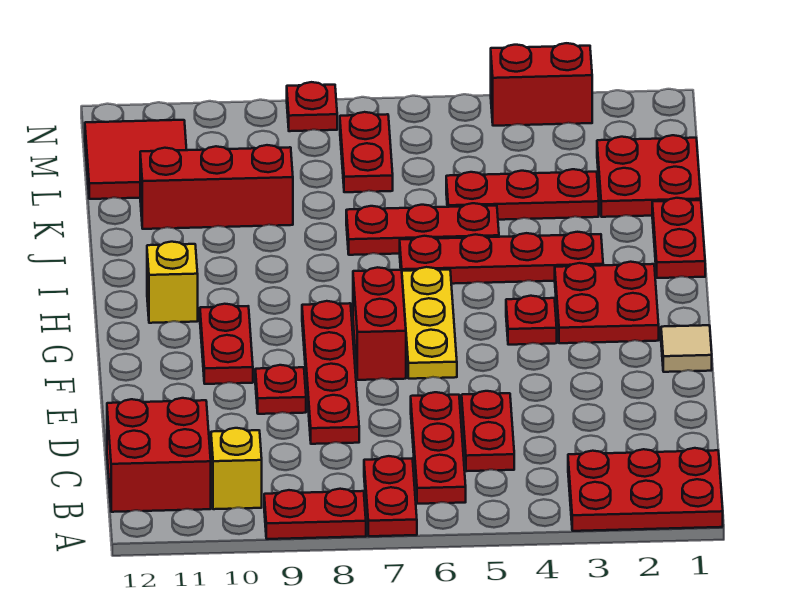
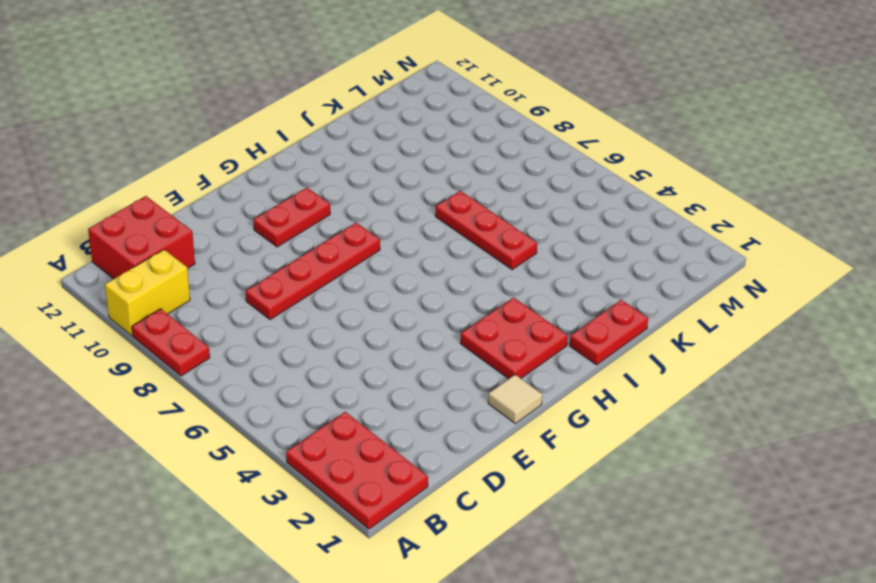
yellow 1x2 brick [105,250,190,336] -> yellow 1x1 brick [211,428,262,509]
none -> red 1x2 plate [364,456,417,536]
none -> red 1x3 plate [411,392,466,504]
none -> red 1x2 plate [462,391,514,471]

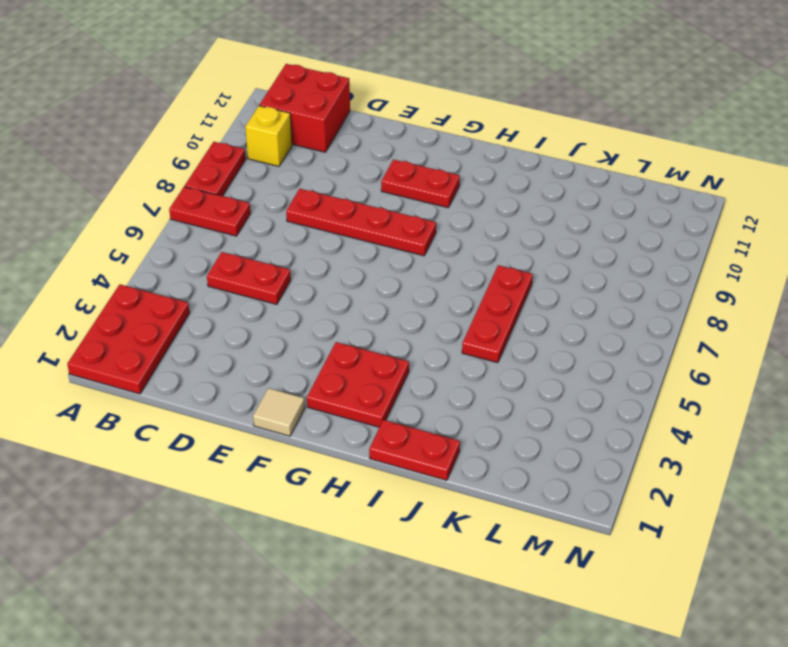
none -> red 1x3 plate [411,392,466,504]
none -> red 1x1 plate [255,365,306,414]
none -> yellow 1x3 plate [402,267,457,379]

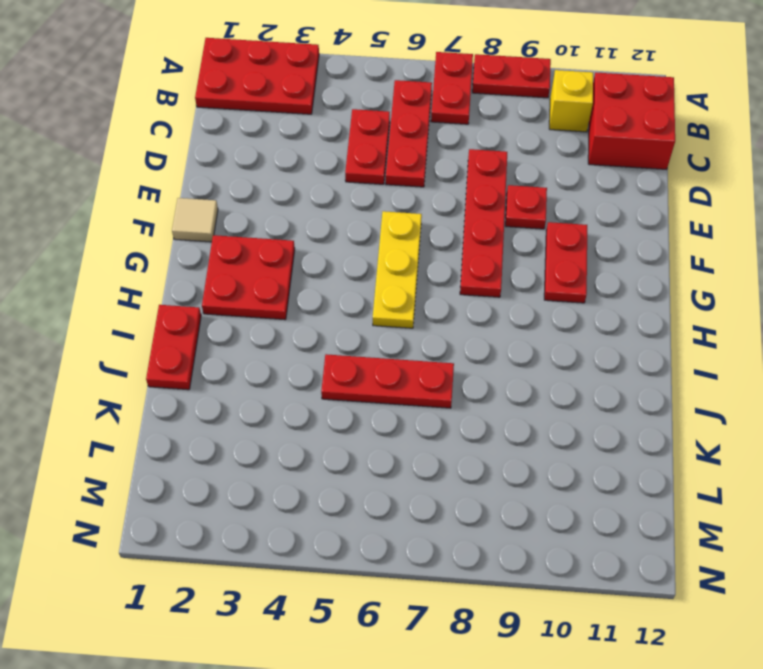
none -> red 1x2 brick [353,267,406,380]
none -> red 1x1 plate [506,296,557,345]
none -> yellow 1x1 brick [147,242,198,323]

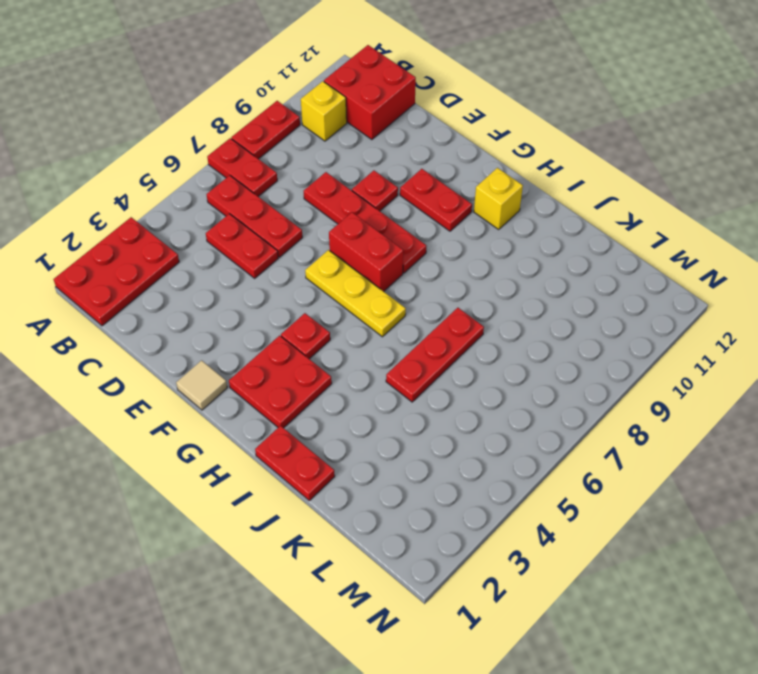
none -> red 1x4 plate [400,232,603,284]
none -> red 2x2 plate [597,135,701,217]
none -> red 1x3 plate [446,169,599,220]

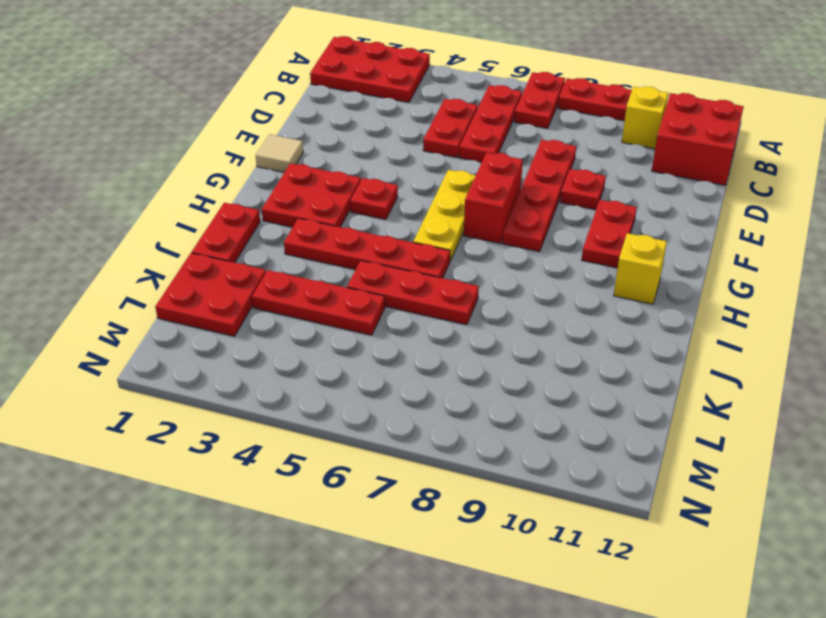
none -> red 1x3 brick [140,145,293,229]
none -> red 1x2 plate [340,112,393,192]
none -> red 2x2 tile [85,120,187,199]

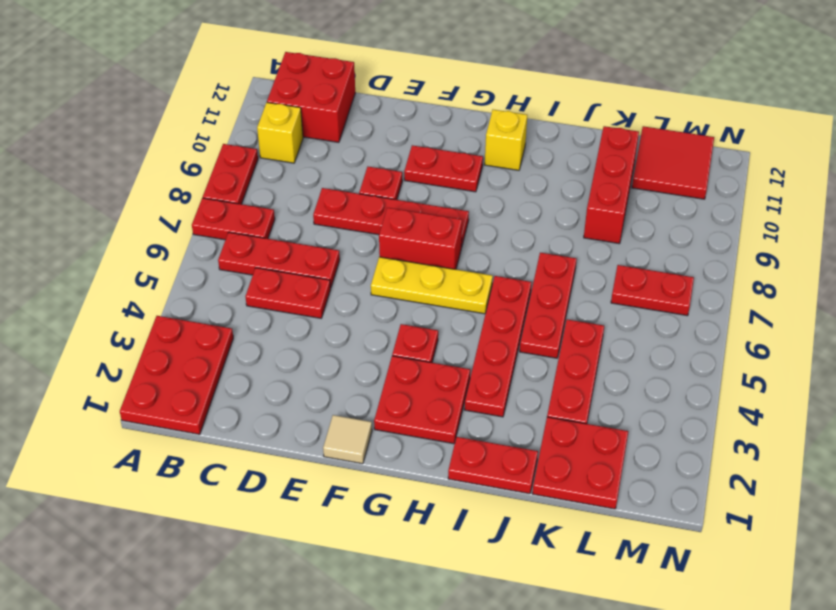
none -> red 1x2 brick [491,43,592,126]
none -> red 1x1 plate [287,82,337,131]

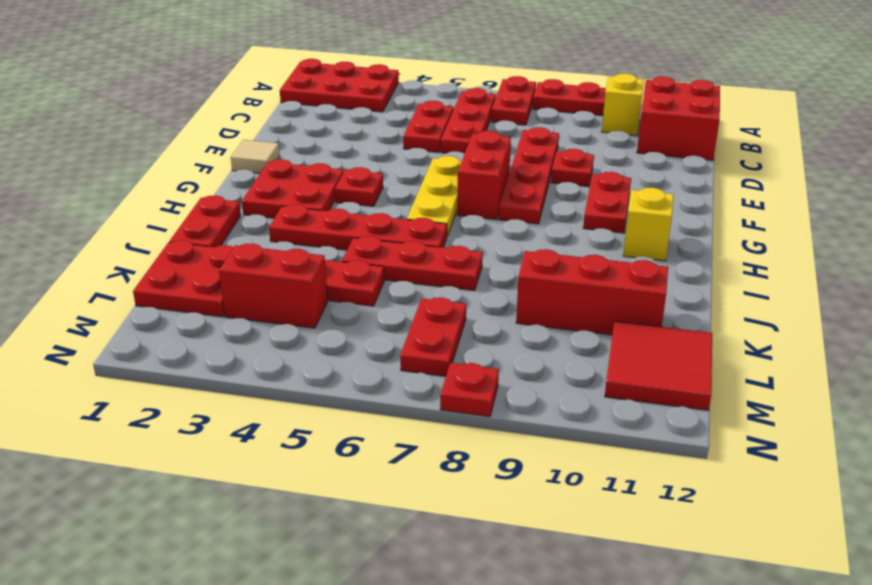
red 1x2 brick [219,244,328,328] -> red 1x2 brick moved to [491,43,592,126]

